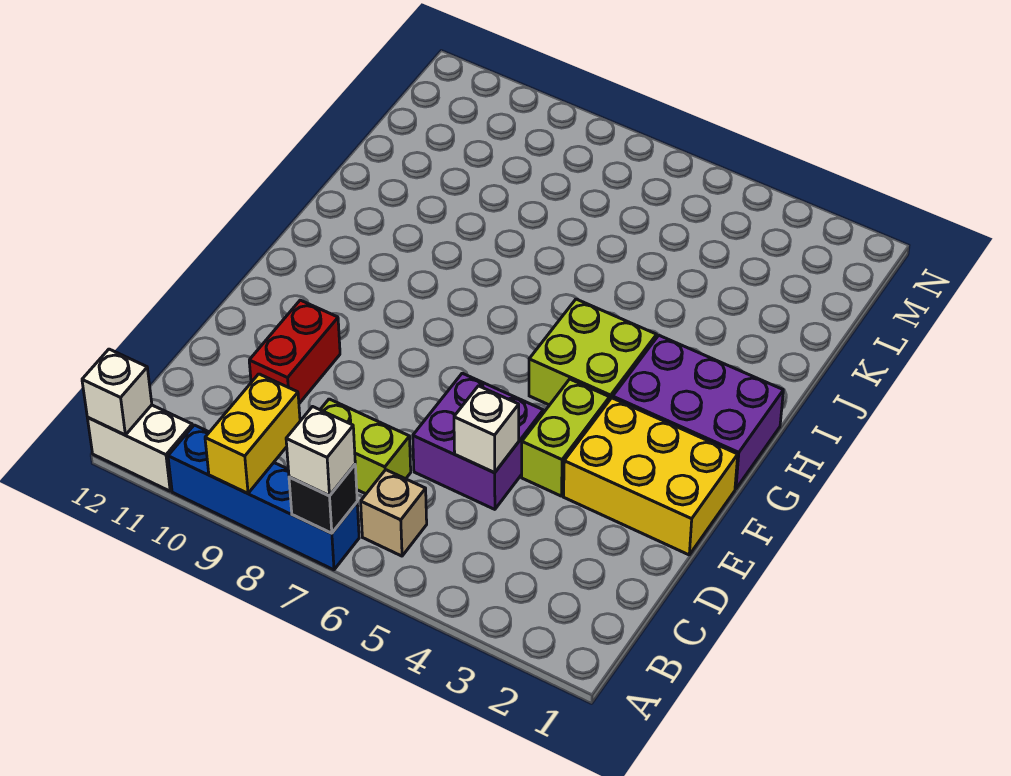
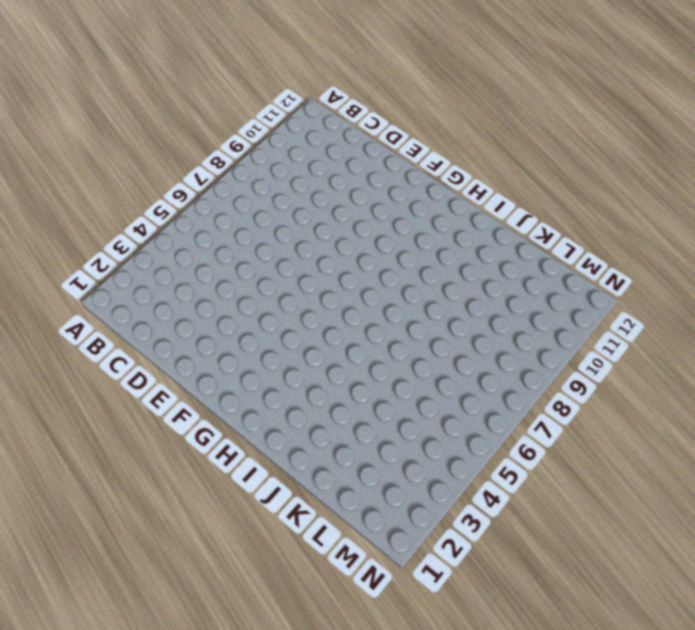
none -> blue 1x4 brick [168,425,359,570]
none -> white 1x2 brick [88,405,193,491]
none -> tan 1x1 brick [361,470,427,556]

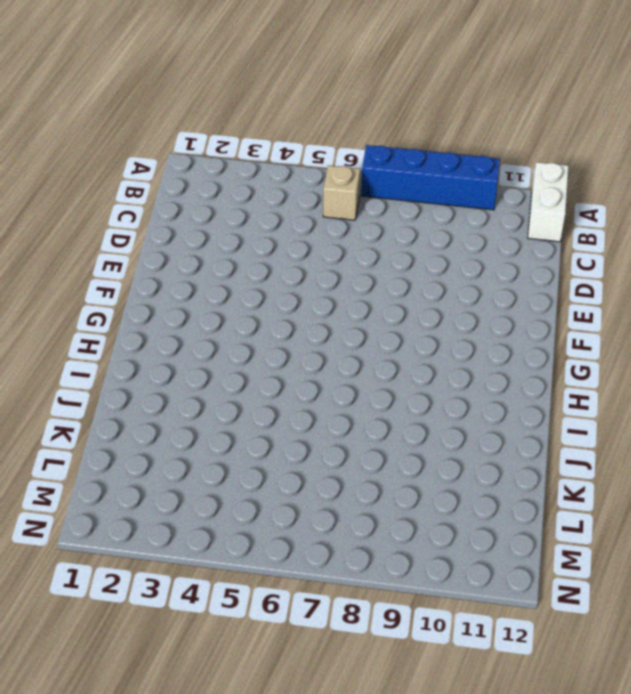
white 1x2 brick [528,162,569,242] -> white 1x2 brick turned to [88,405,193,491]
none -> lime 1x2 brick [320,399,411,494]
none -> purple 2x2 brick [413,373,543,509]
none -> red 1x2 brick [249,300,340,403]

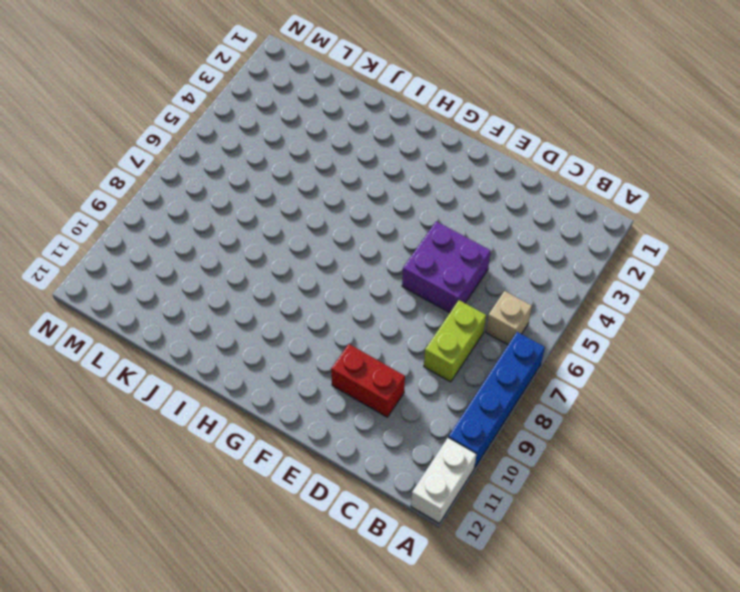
none -> yellow 2x3 brick [564,398,738,555]
none -> lime 1x2 brick [522,379,610,496]
none -> purple 2x3 brick [613,335,783,489]

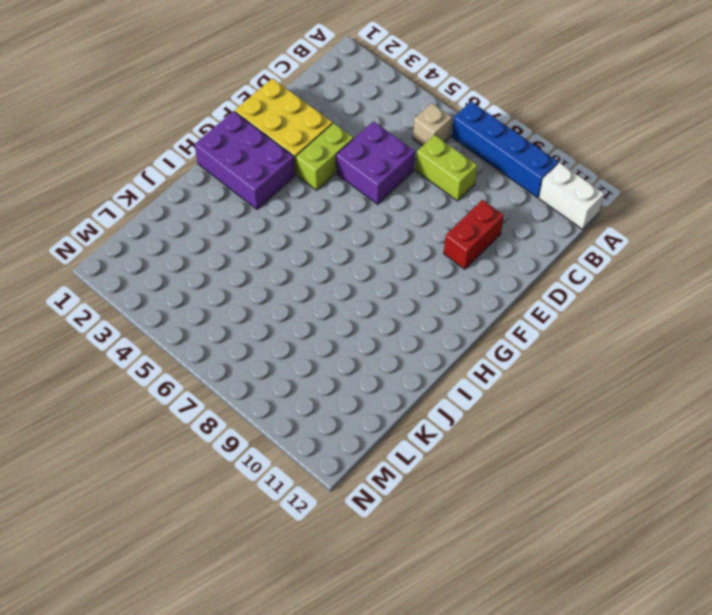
none -> lime 2x2 brick [529,299,657,405]
none -> black 1x1 brick [289,465,357,533]
none -> yellow 1x2 brick [205,374,300,493]

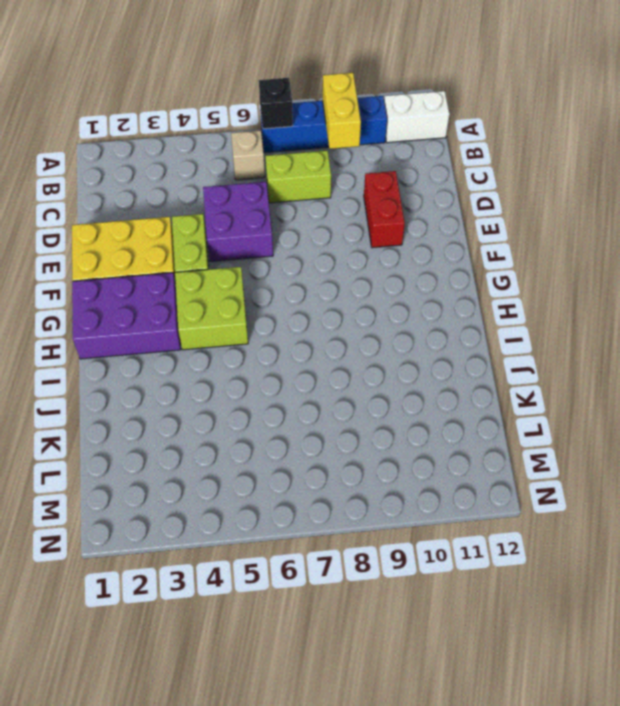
none -> white 1x1 brick [82,349,152,435]
none -> white 1x1 brick [454,386,519,472]
none -> white 1x1 brick [286,407,355,495]

